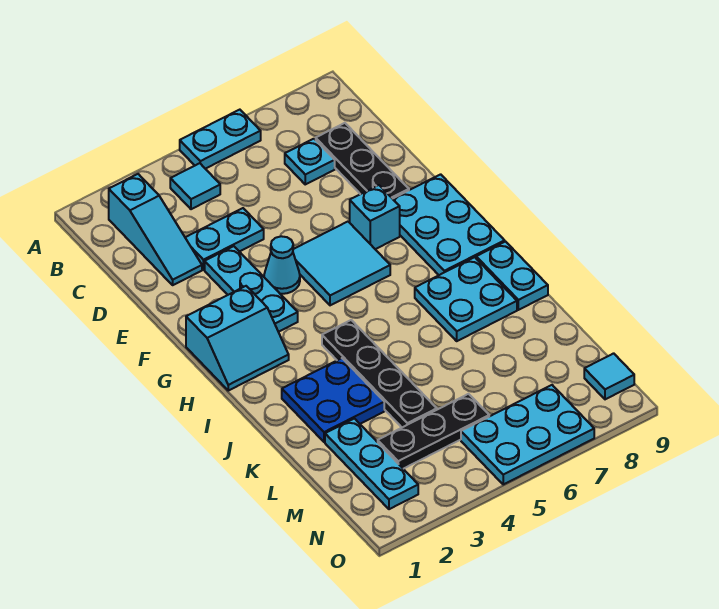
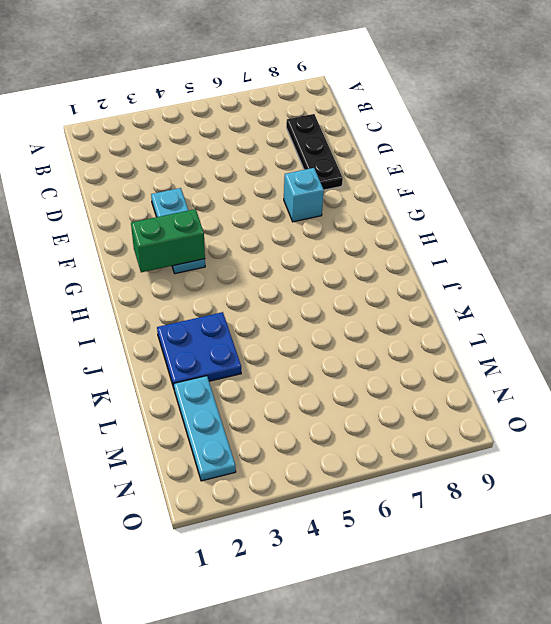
green 1x2 brick [131,209,205,272] -> none
none -> cyan 1x2 plate [180,110,261,169]
none -> cyan 1x3 slope [109,174,202,285]
none -> cyan 1x1 tile [170,163,220,209]

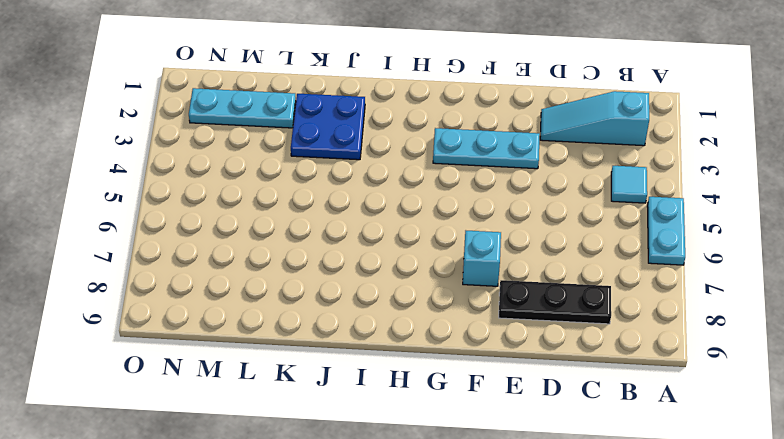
none -> cyan 1x1 plate [285,139,335,184]
none -> cyan 1x2 plate [185,208,264,270]
none -> cyan 1x1 cone [264,236,300,294]

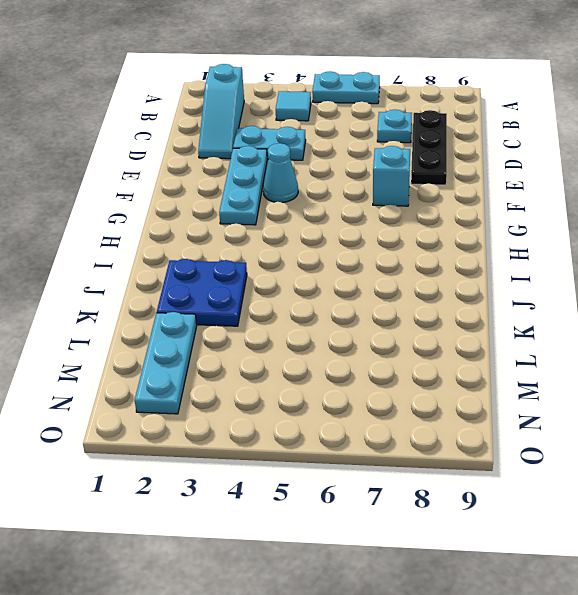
none -> cyan 2x2 tile [293,222,390,305]
none -> cyan 2x3 plate [393,174,505,275]
none -> cyan 2x2 slope [186,286,289,391]

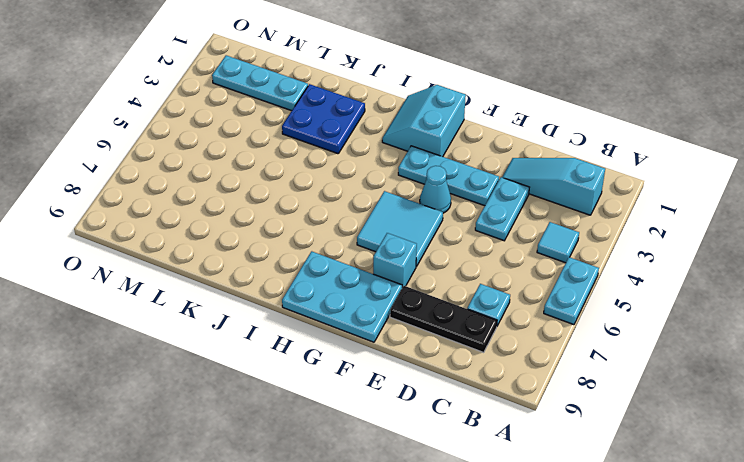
none -> black 1x4 plate [322,320,437,427]
none -> cyan 2x2 plate [415,257,517,341]
none -> cyan 1x2 plate [476,242,548,310]

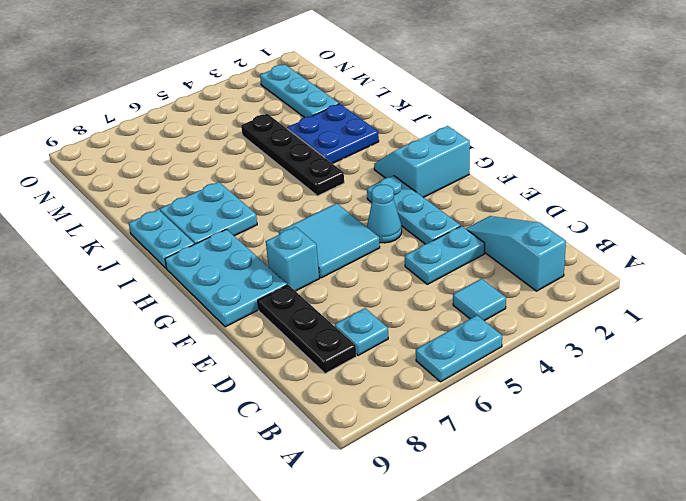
none -> black 1x3 plate [378,394,489,469]
none -> cyan 2x3 plate [461,385,594,484]
none -> cyan 1x1 tile [584,353,634,399]

